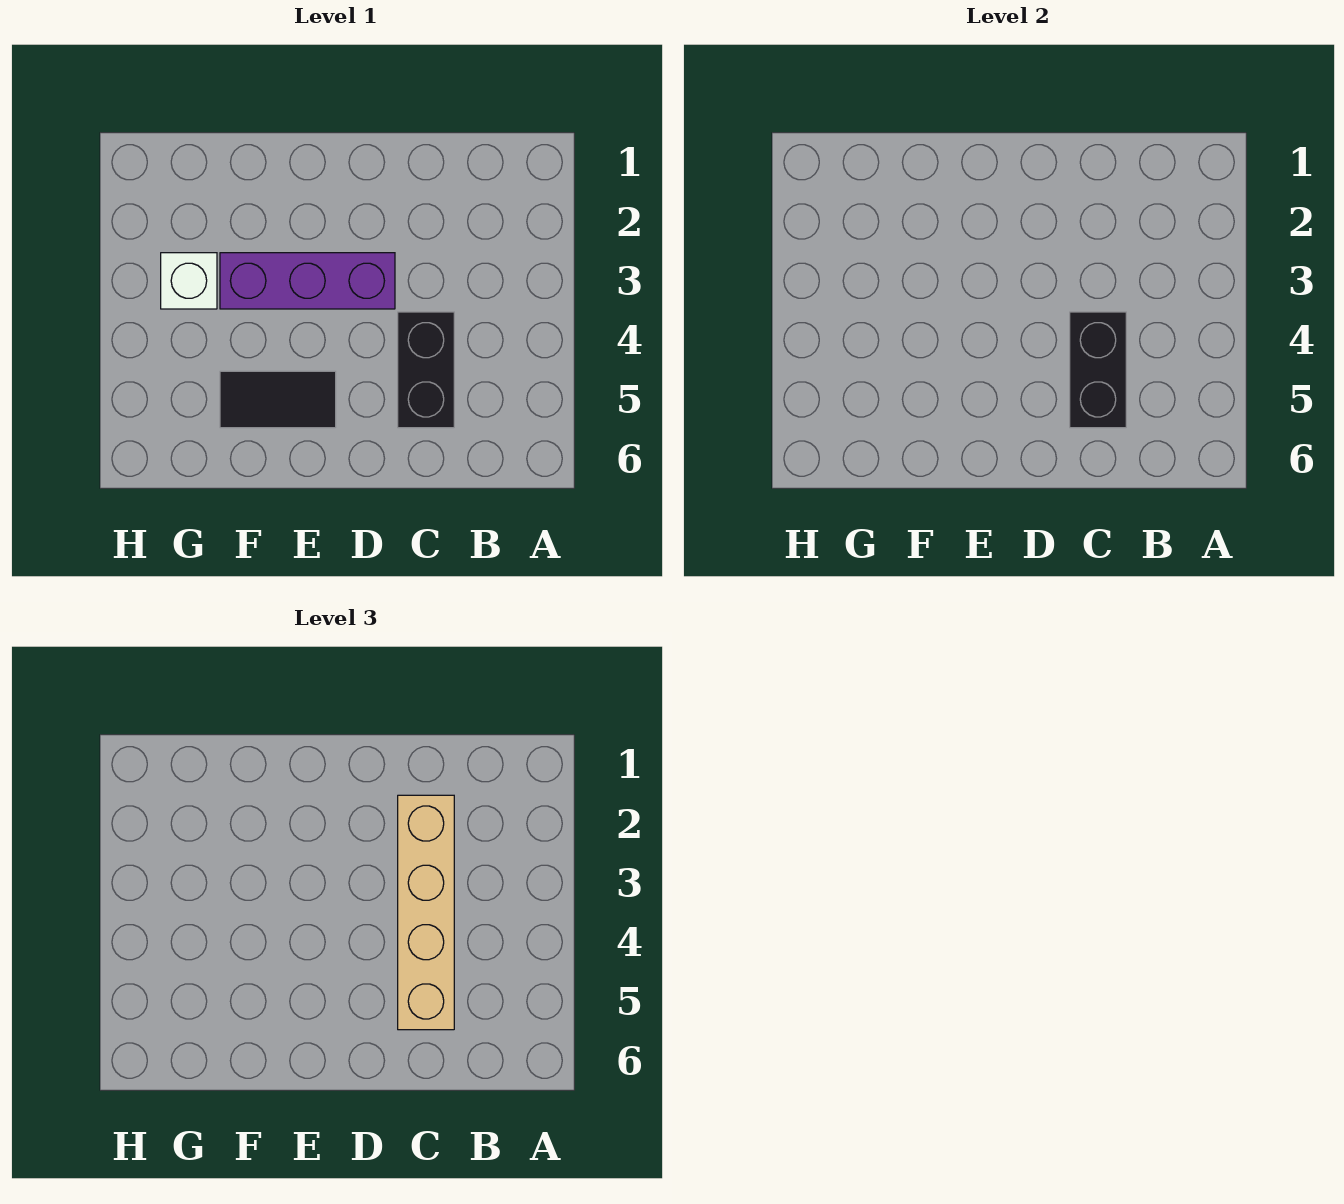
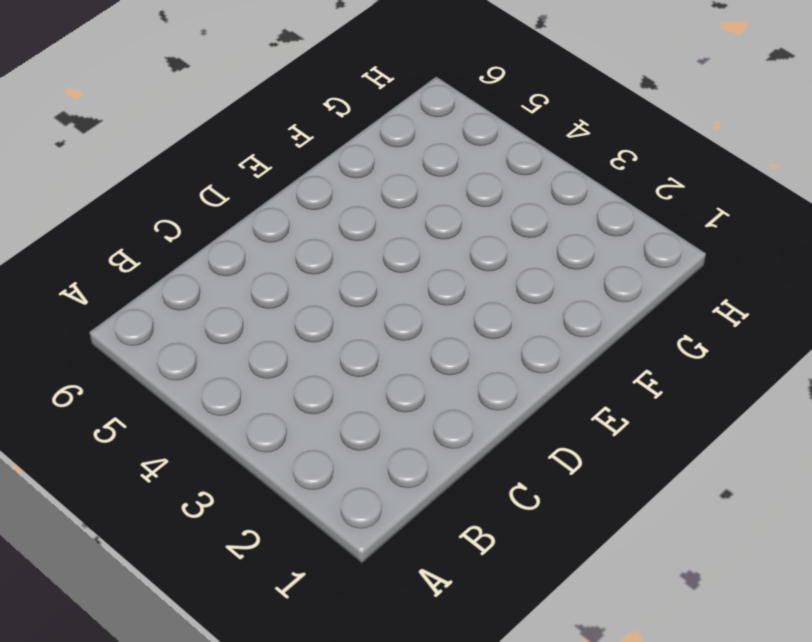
none -> black 1x2 brick [398,312,454,428]
none -> purple 1x3 brick [220,253,395,309]

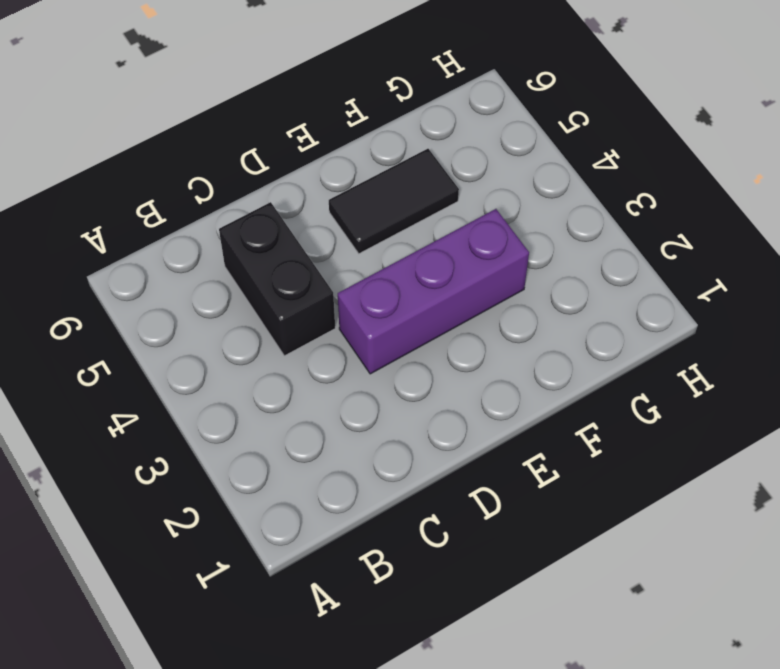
none -> white 1x1 brick [161,253,217,309]
none -> black 1x2 brick [1070,312,1126,428]

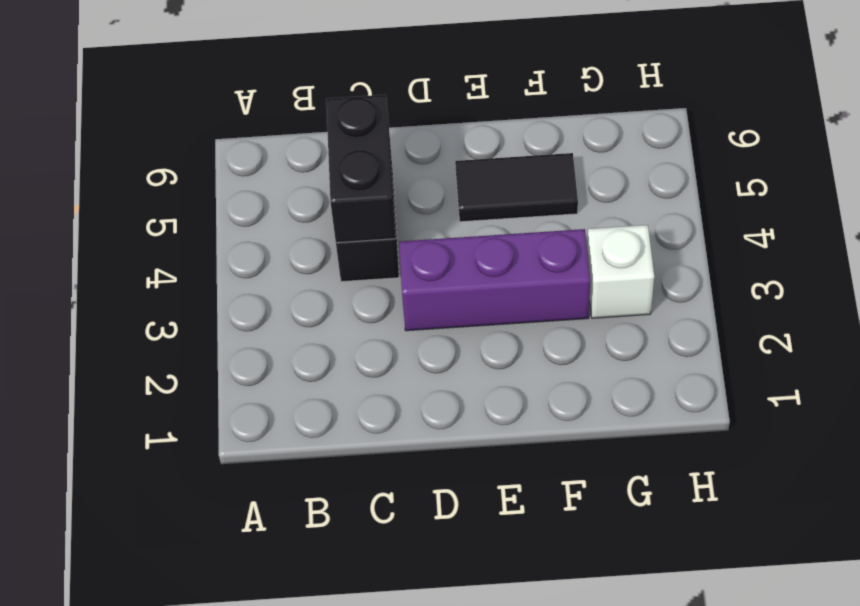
none -> tan 1x4 brick [398,795,454,1030]

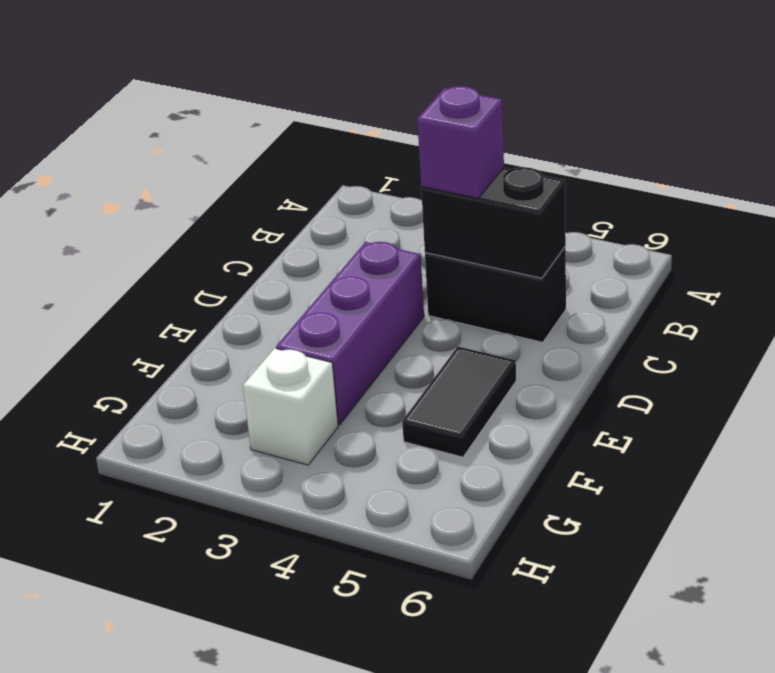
purple 1x1 brick [417,86,504,198] -> tan 1x4 brick [398,795,454,1030]

